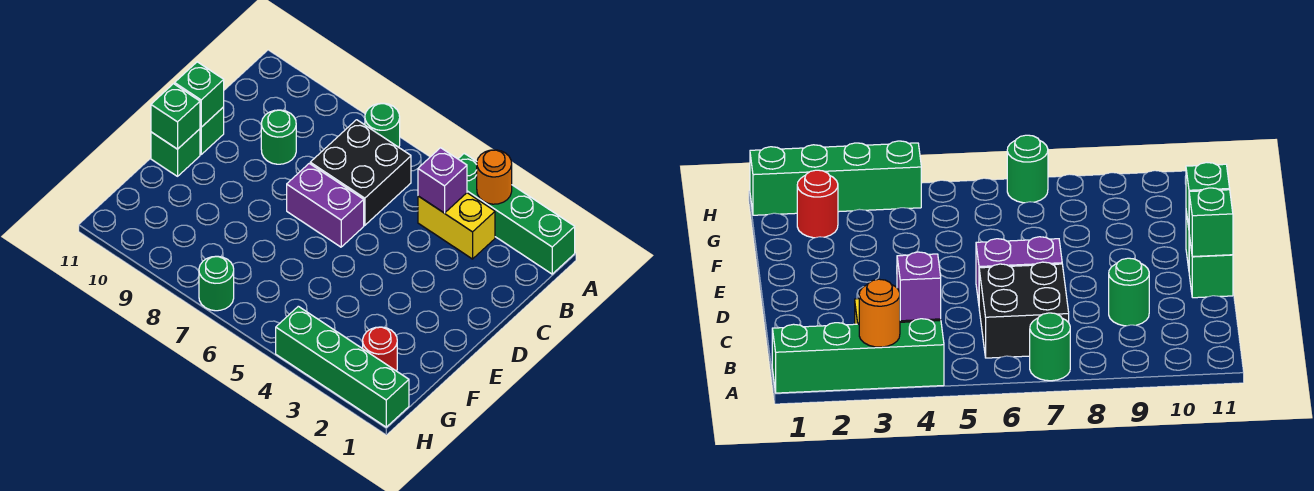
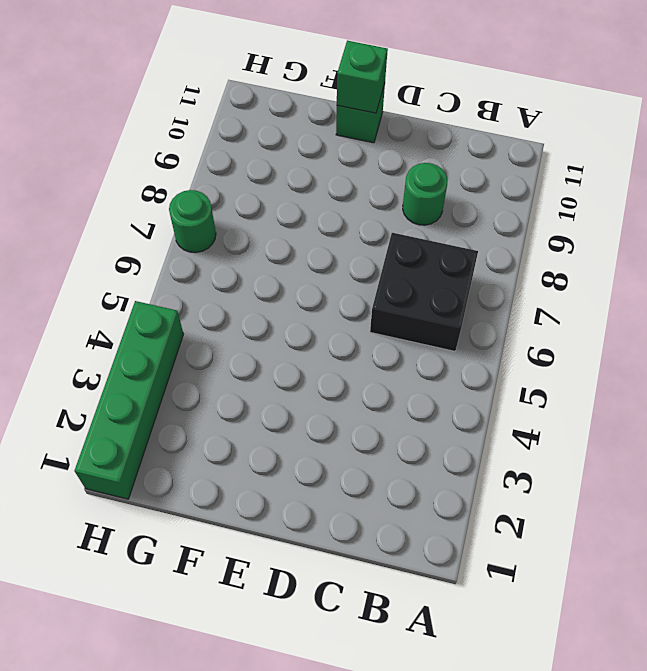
none -> green 1x4 brick [458,153,575,274]
none -> green 1x1 round brick [365,103,400,147]
none -> yellow 1x2 brick [418,193,495,259]

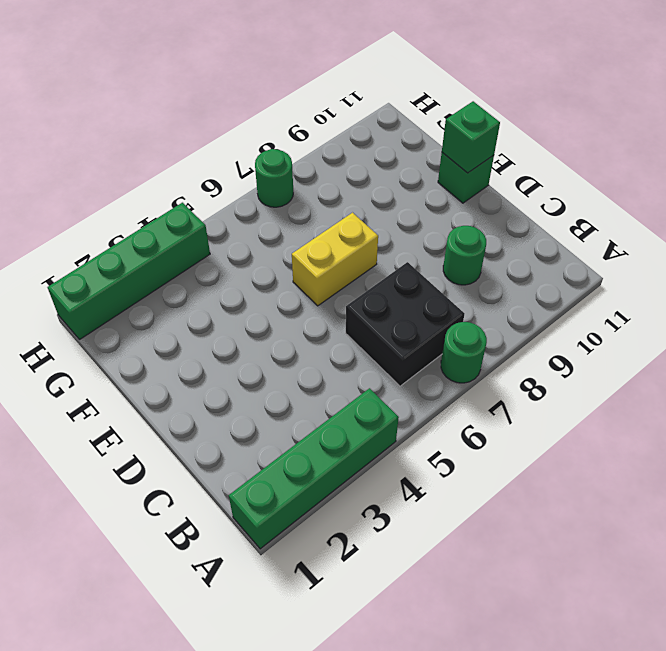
yellow 1x2 brick [292,213,378,306] -> yellow 1x2 brick moved to [418,193,495,259]
none -> purple 1x2 brick [287,164,364,247]
none -> green 1x1 brick [200,107,224,154]
none -> red 1x1 round brick [363,327,397,371]

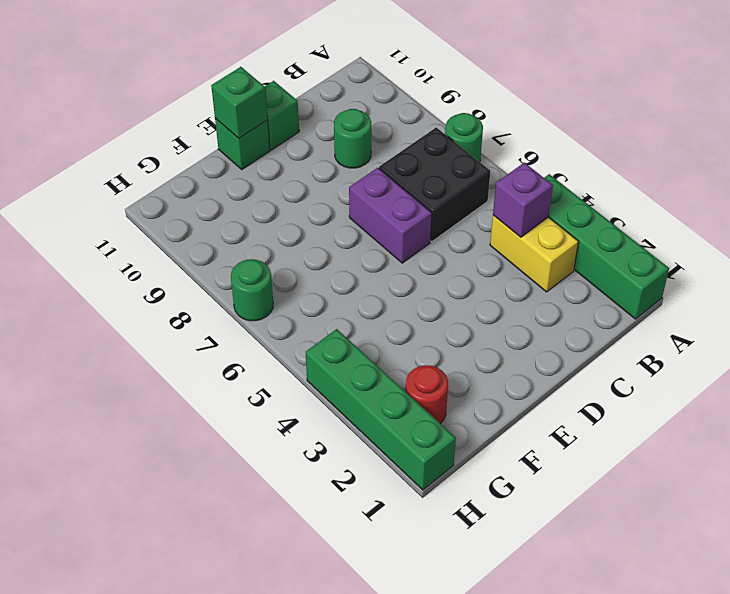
none -> orange 1x1 round brick [477,150,512,204]
none -> green 1x1 brick [175,62,224,127]

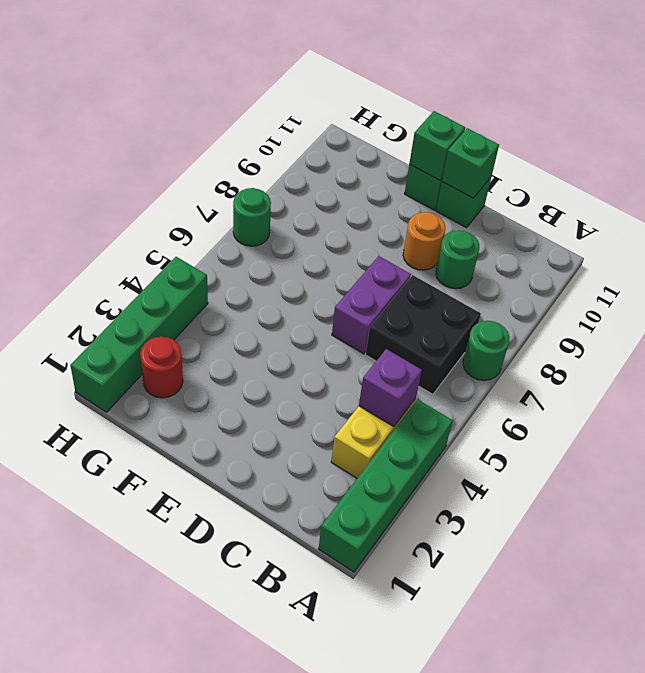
orange 1x1 round brick [403,212,445,270] -> orange 1x1 round brick moved to [477,150,512,204]

